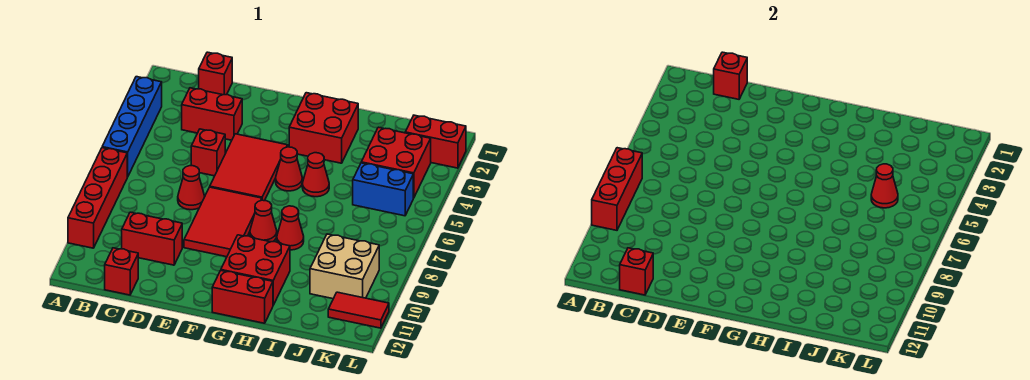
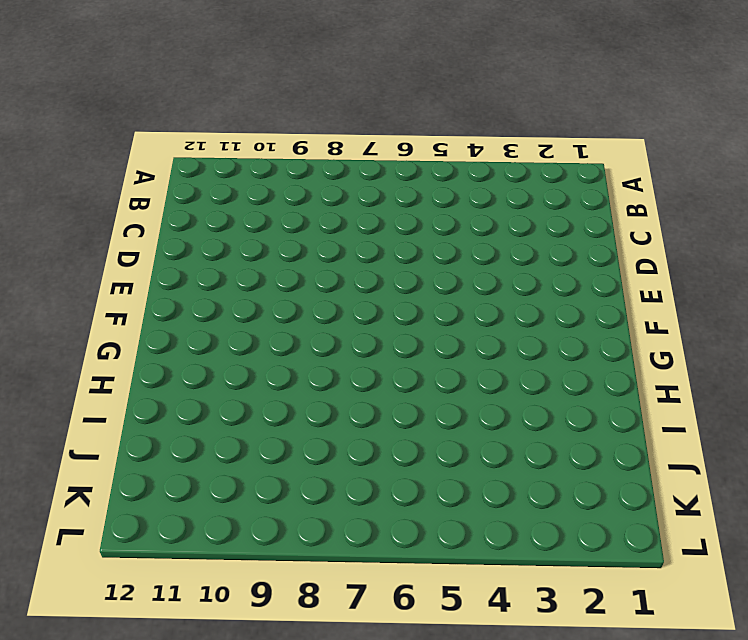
none -> blue 1x4 brick [102,77,162,177]
none -> red 1x4 brick [68,148,127,248]
none -> red 1x1 brick [199,52,232,95]

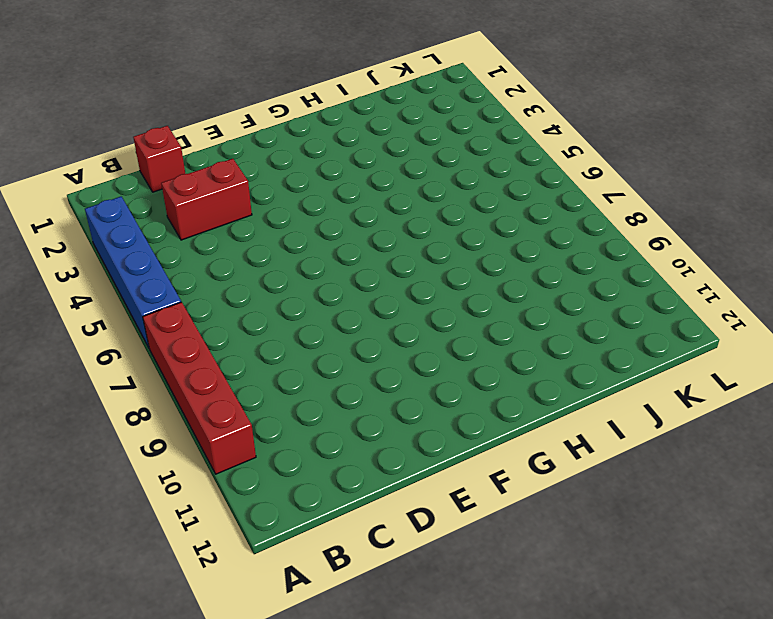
none -> red 1x2 brick [122,212,182,265]
none -> red 1x1 brick [105,248,138,295]
none -> red 1x1 brick [191,129,225,176]

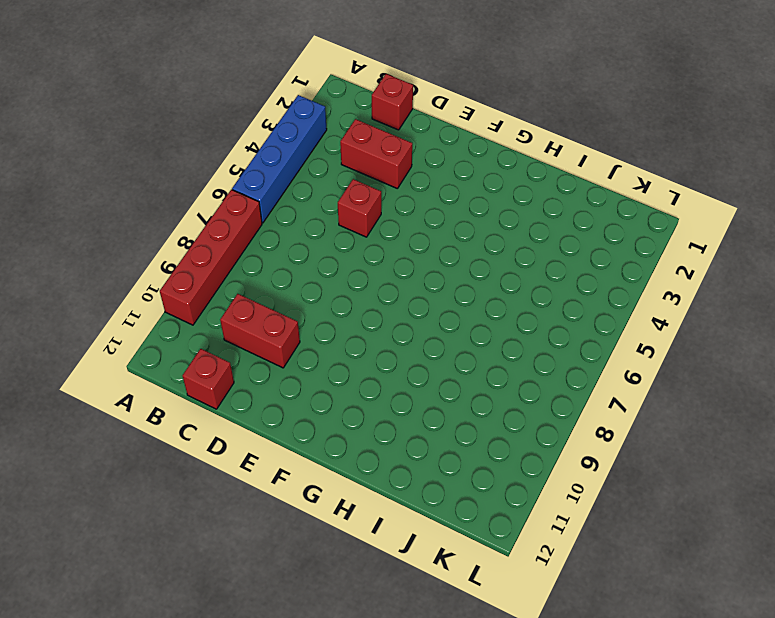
none -> red 1x1 cone [178,166,205,210]
none -> red 2x3 tile [210,134,288,201]
none -> red 2x3 tile [184,187,262,257]

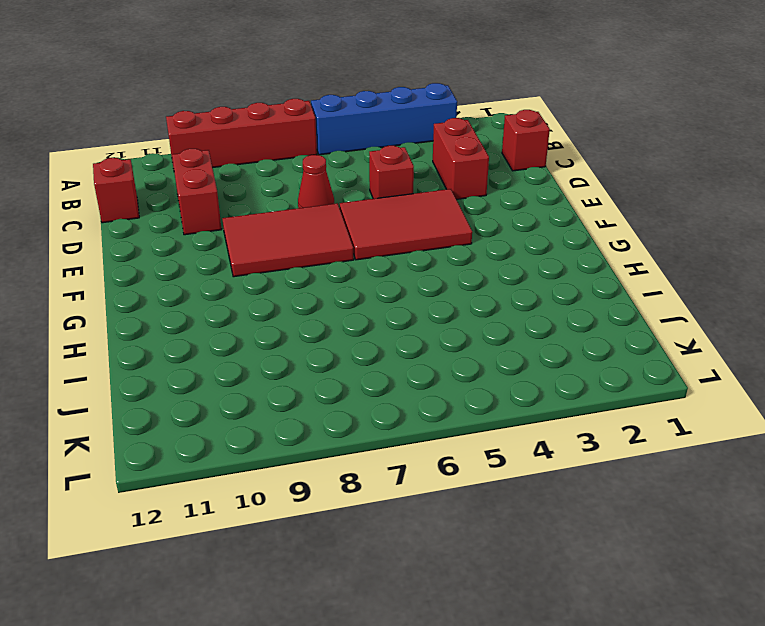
none -> red 2x2 brick [289,93,358,163]
none -> red 1x1 cone [276,147,302,191]
none -> red 1x1 cone [250,200,277,242]

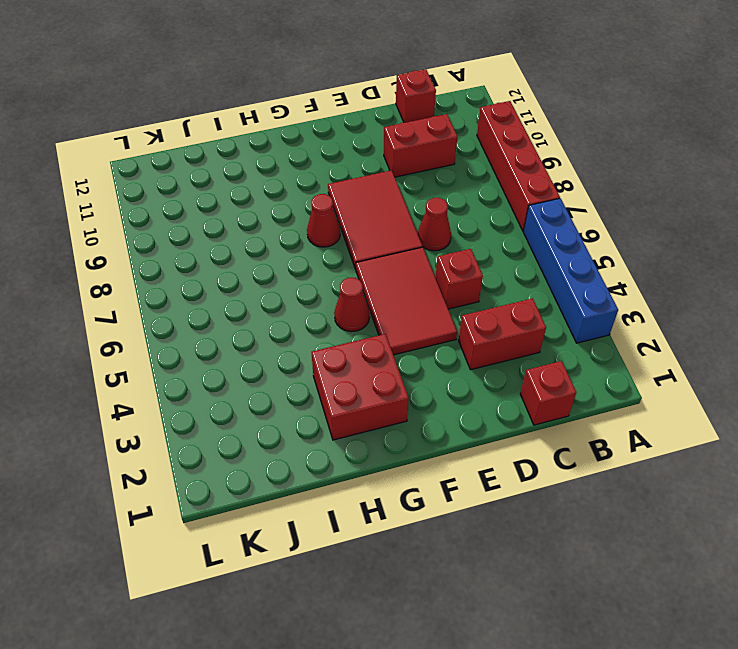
none -> red 2x2 brick [221,235,290,305]
none -> red 1x2 brick [212,271,273,323]
none -> red 1x1 cone [302,153,329,197]

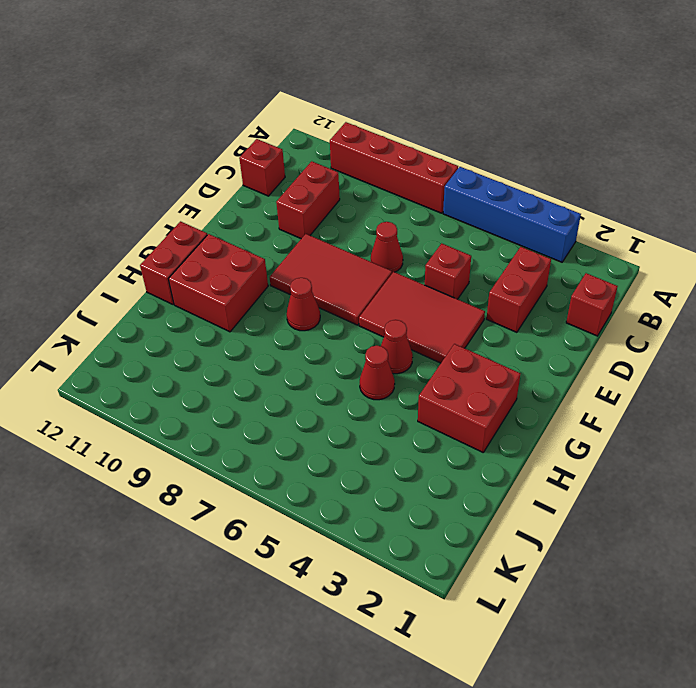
none -> red 1x1 cone [277,206,304,250]
none -> red 2x2 brick [361,127,431,198]
none -> blue 1x2 brick [353,163,413,216]

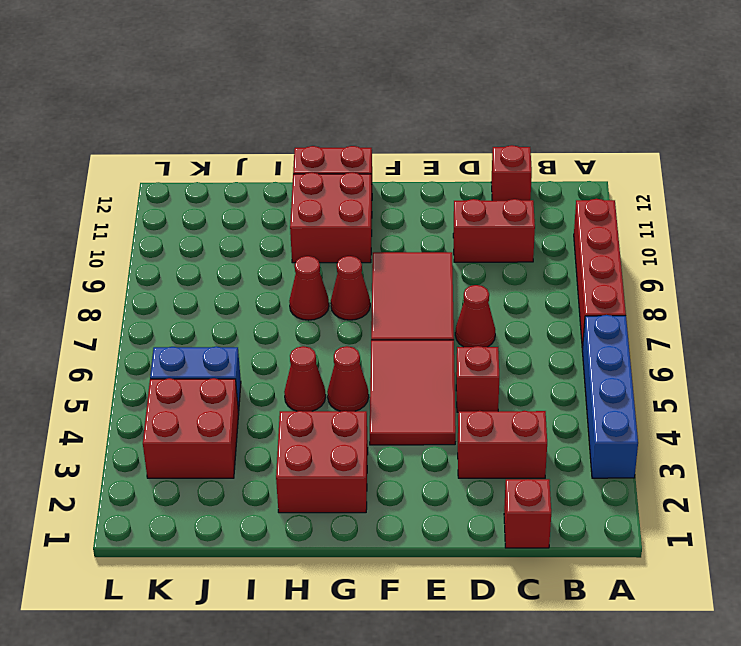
none -> tan 2x2 brick [310,234,379,299]
none -> red 1x2 brick [405,115,466,168]
none -> red 1x2 tile [328,292,389,328]

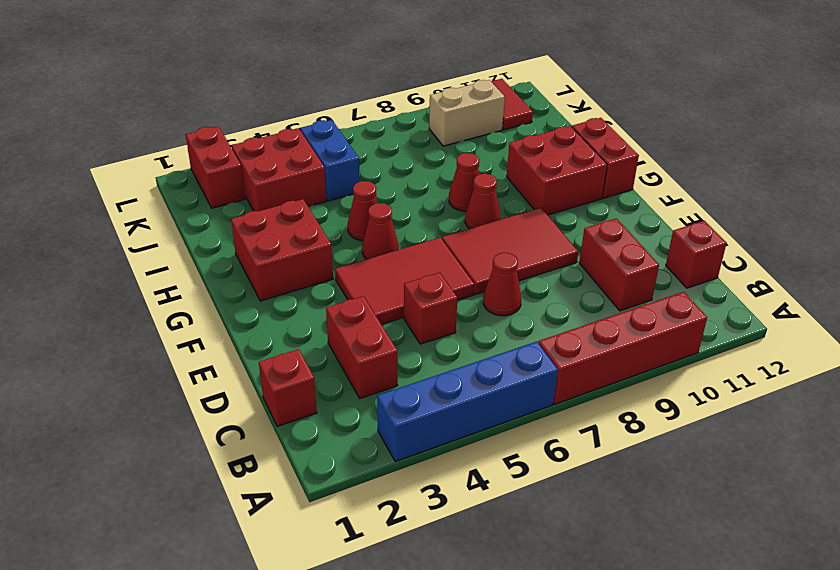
tan 1x2 brick [429,80,505,146] -> tan 2x2 brick [310,234,379,299]
none -> red 1x3 brick [592,148,642,230]
none -> red 1x1 brick [714,52,747,99]
none -> red 1x1 brick [620,248,653,295]

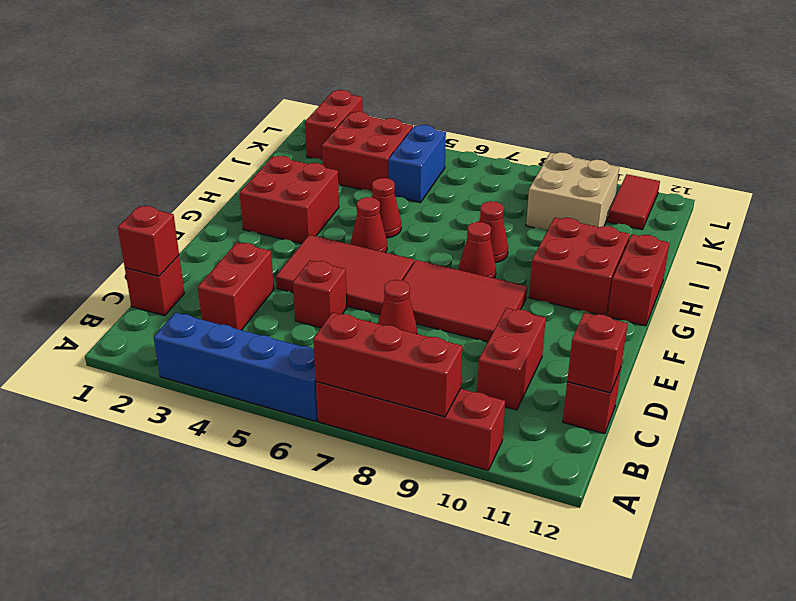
none -> red 1x1 cone [871,164,898,208]

